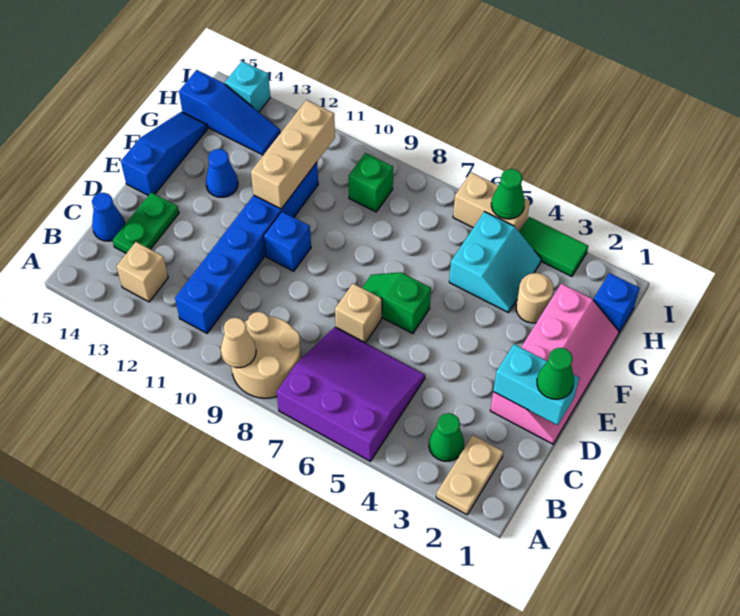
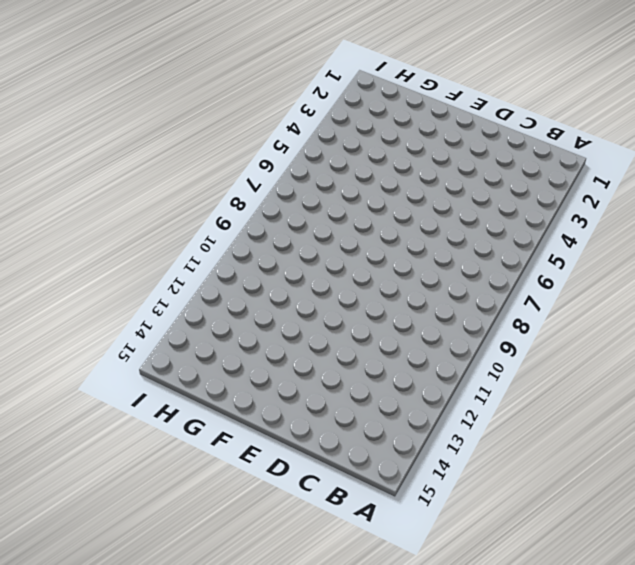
none -> tan 1x2 plate [436,435,503,515]
none -> purple 3x3 slope [276,327,425,461]
none -> tan 2x2 round brick [231,312,301,398]

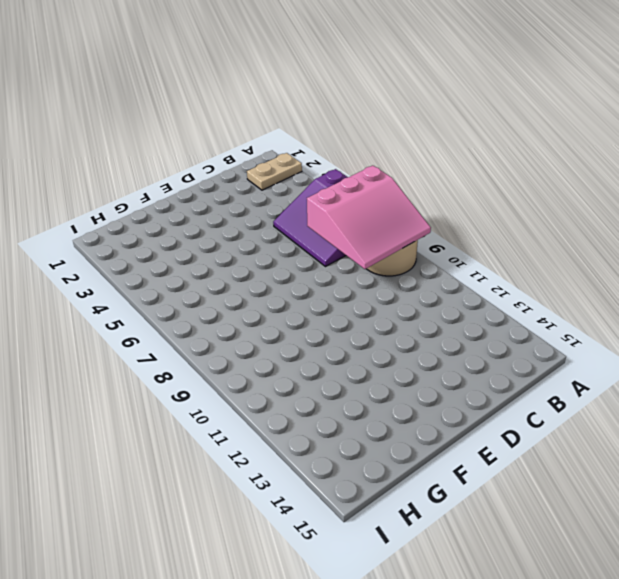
pink 3x3 slope [307,166,431,269] -> tan 1x1 cone [221,318,256,368]
none -> green 1x1 cone [429,413,464,461]
none -> blue 1x6 brick [175,162,318,333]
none -> tan 1x1 brick [117,242,168,302]

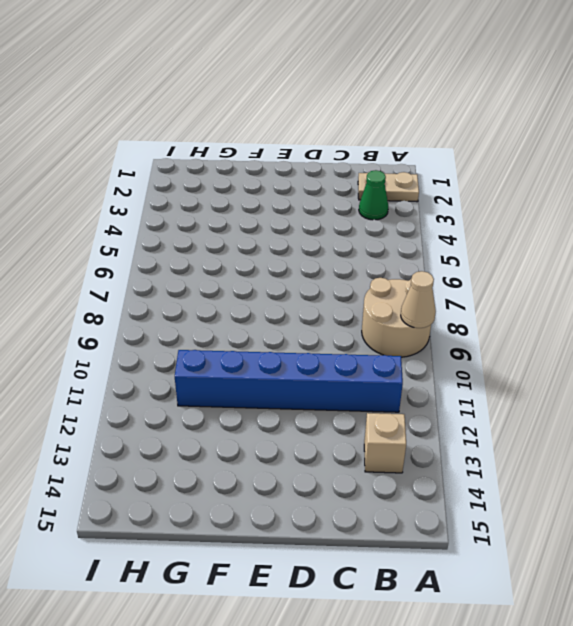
none -> purple 3x3 slope [276,327,425,461]
none -> green 1x2 plate [113,192,179,253]
none -> blue 1x1 cone [92,193,125,241]

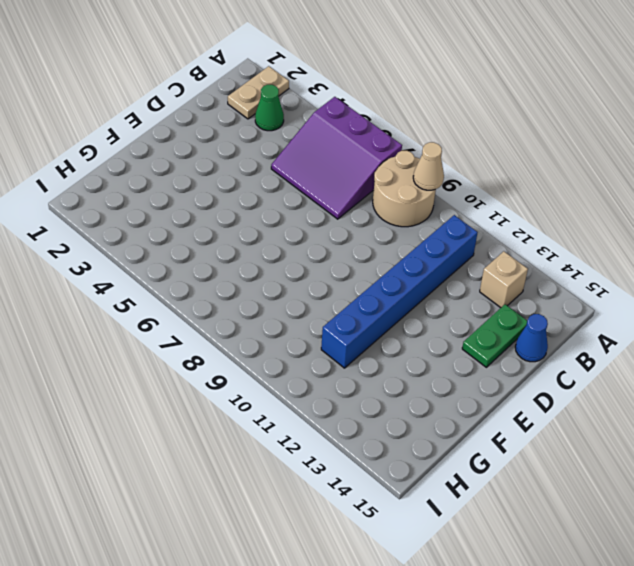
none -> pink 2x4 slope [490,283,619,444]
none -> tan 1x1 brick [335,284,382,343]
none -> green 1x2 slope [362,272,431,334]

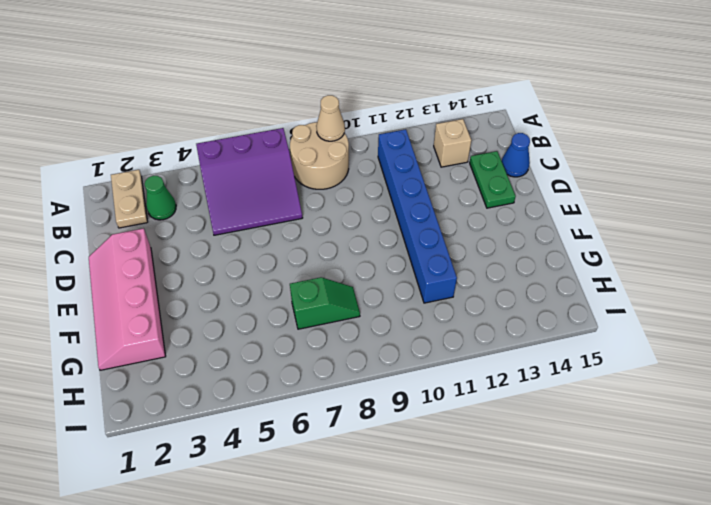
green 1x2 slope [290,277,360,329] -> green 1x2 slope moved to [362,272,431,334]
none -> tan 1x1 brick [335,284,382,343]
none -> blue 1x1 brick [264,212,311,271]
none -> blue 1x3 slope [121,112,208,195]

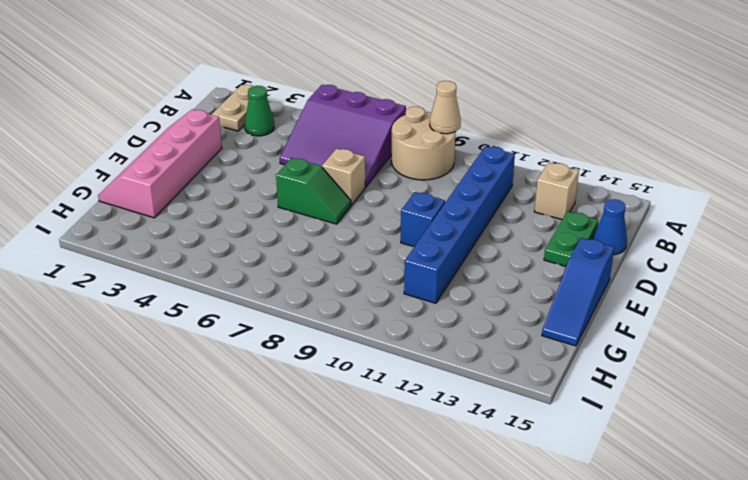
none -> blue 1x1 cone [206,149,238,197]
none -> tan 1x1 round brick [516,273,554,323]
none -> cyan 2x2 slope [449,212,541,313]

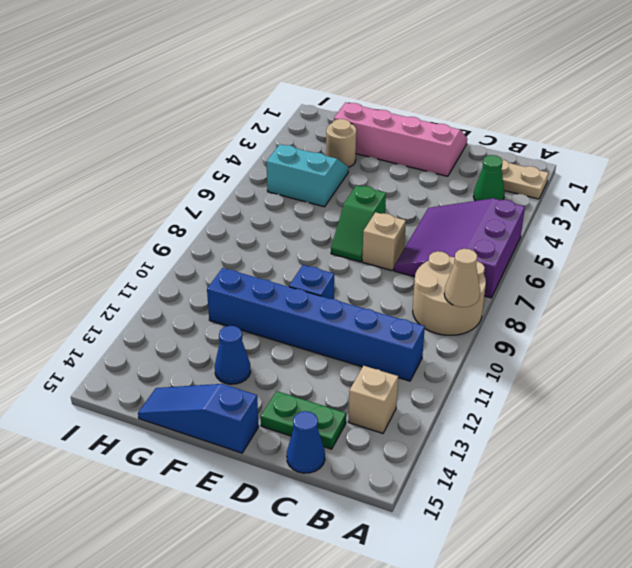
none -> blue 1x1 brick [594,273,640,334]
none -> green 1x1 brick [349,153,393,212]
none -> blue 1x3 slope [179,70,280,155]

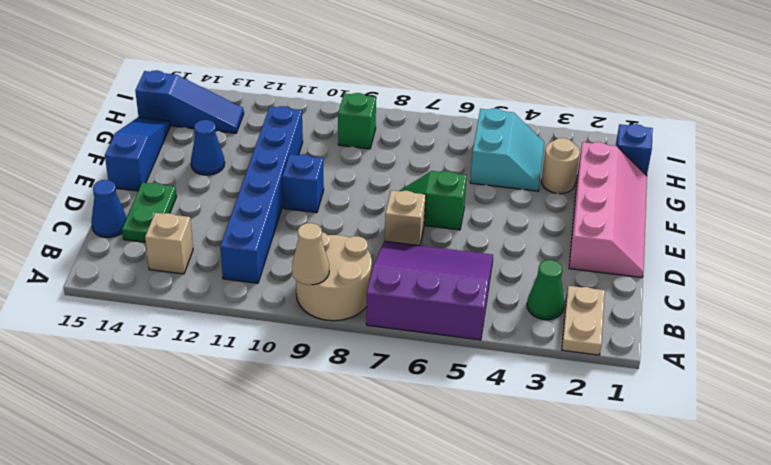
none -> green 1x2 tile [519,217,588,277]
none -> tan 1x2 brick [453,172,530,231]
none -> cyan 1x1 brick [225,61,270,112]

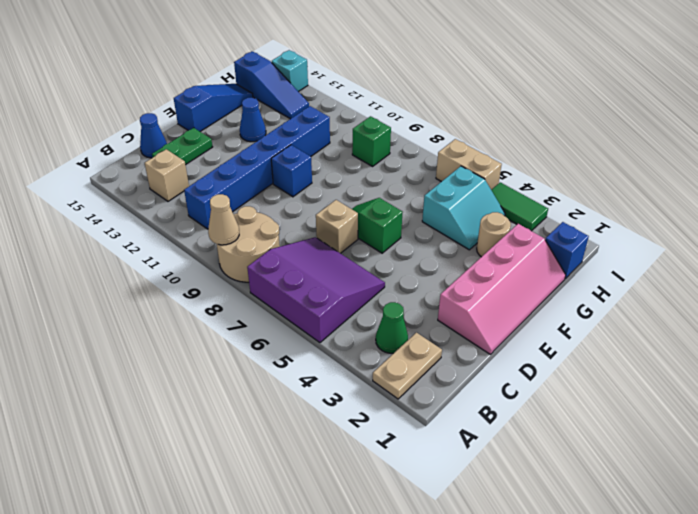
none -> cyan 1x2 brick [493,344,579,425]
none -> tan 1x3 brick [251,100,335,209]
none -> green 1x1 cone [491,169,525,219]

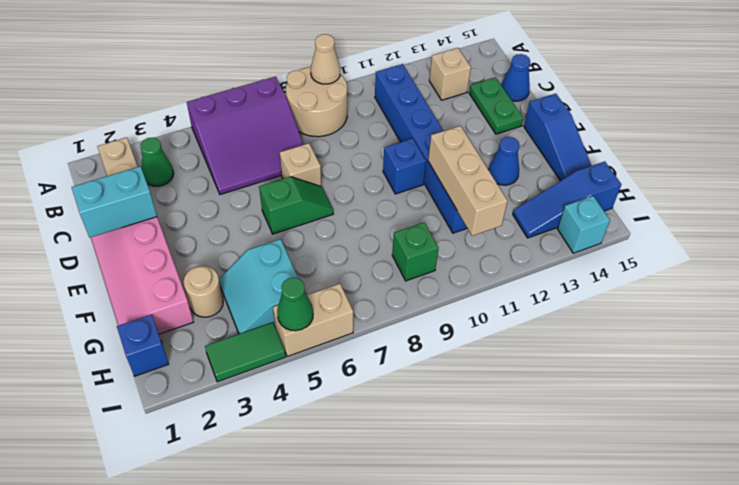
none -> green 1x1 cone [537,348,574,399]

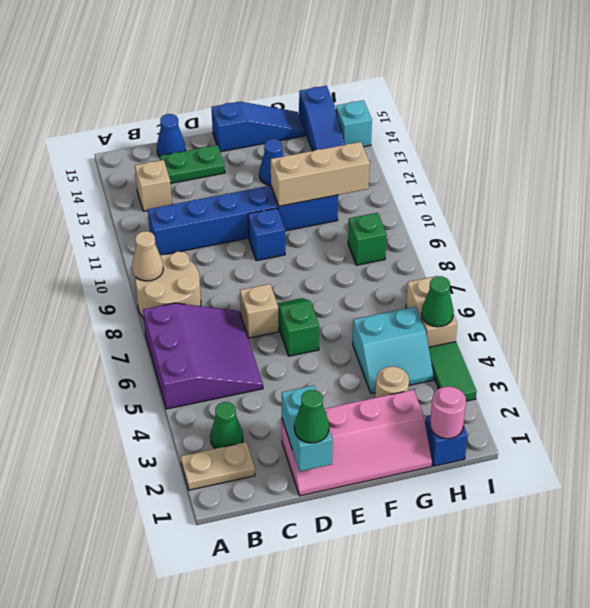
pink 1x1 round brick [430,387,466,439] -> none

